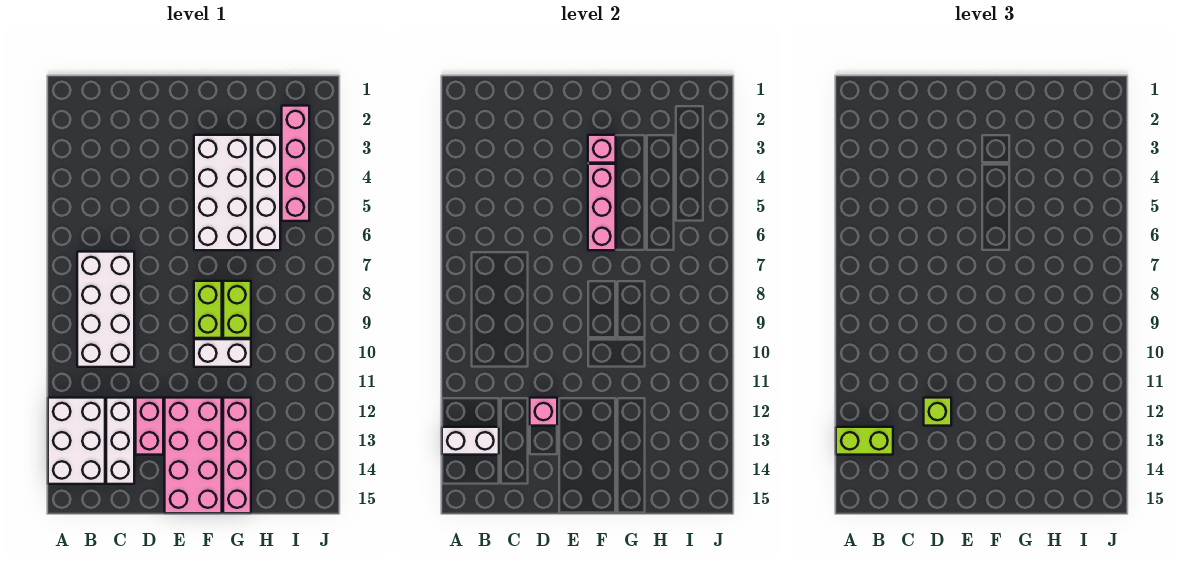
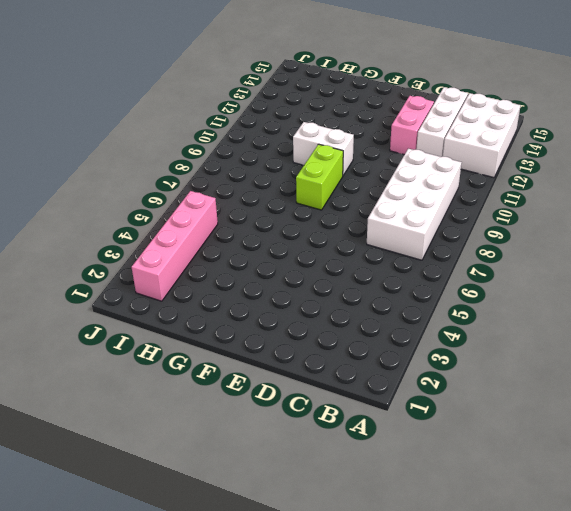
none -> pink 2x4 brick [165,398,222,513]
none -> white 2x4 brick [194,135,251,250]
none -> lime 1x2 brick [223,281,251,338]

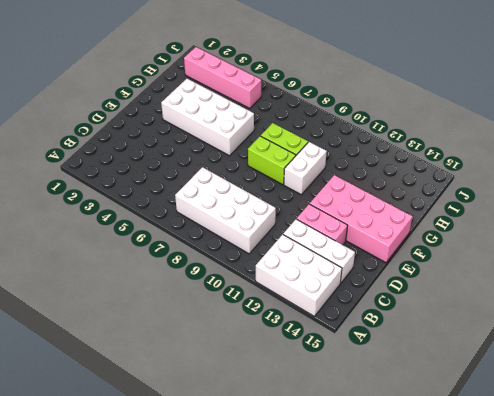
none -> pink 1x4 brick [223,398,251,513]
none -> white 1x4 brick [252,135,280,250]
none -> white 1x2 brick [442,427,499,455]

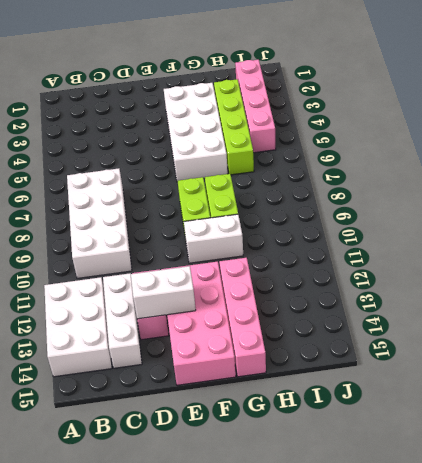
white 1x2 brick [131,266,196,319] -> white 1x2 brick moved to [442,427,499,455]
lime 1x4 brick [214,79,254,175] -> white 1x4 brick [252,135,280,250]
none -> pink 1x1 brick [530,398,557,426]
none -> pink 1x1 brick [588,135,616,163]
none -> pink 1x3 brick [588,164,616,250]

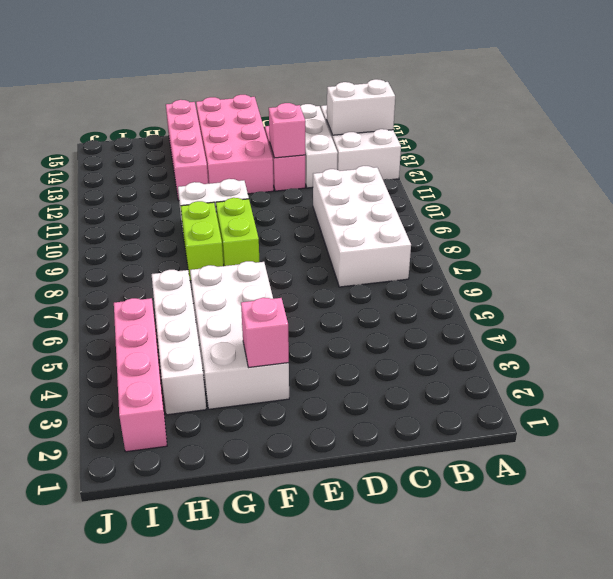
none -> pink 1x3 brick [588,164,616,250]
none -> lime 1x2 brick [836,427,893,455]
none -> lime 1x1 brick [924,398,951,426]

